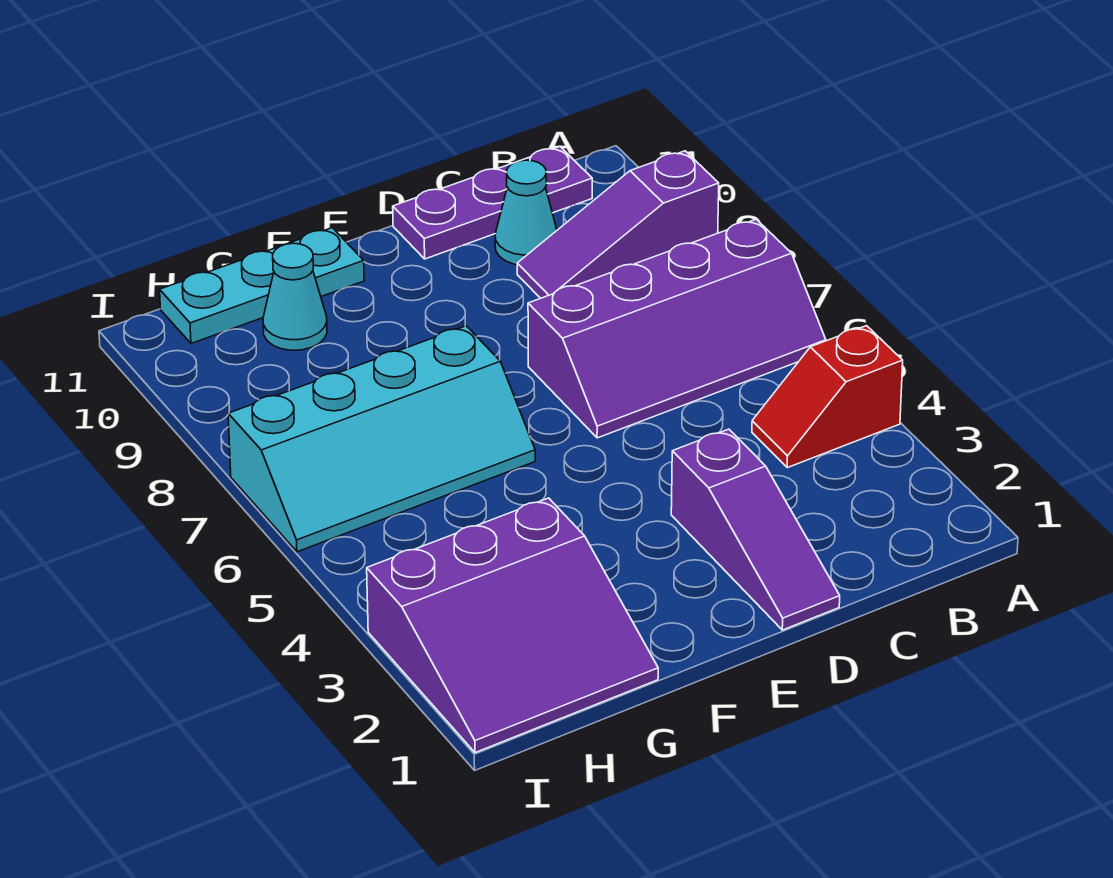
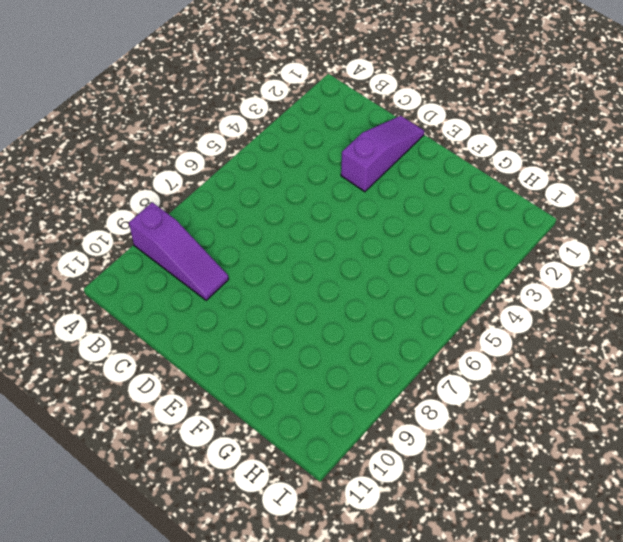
none -> red 1x2 slope [752,326,903,468]
none -> purple 2x4 slope [528,219,826,438]

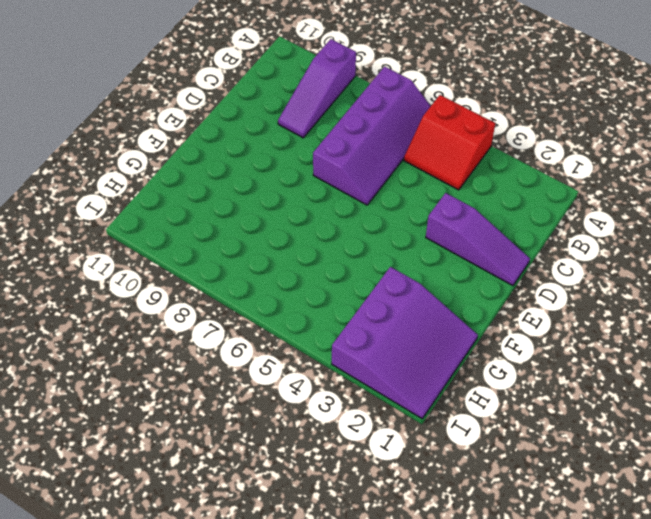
red 2x2 slope [404,95,495,190] -> red 1x2 slope [752,326,903,468]
none -> purple 1x3 plate [393,147,592,259]
none -> cyan 1x1 cone [495,160,557,265]

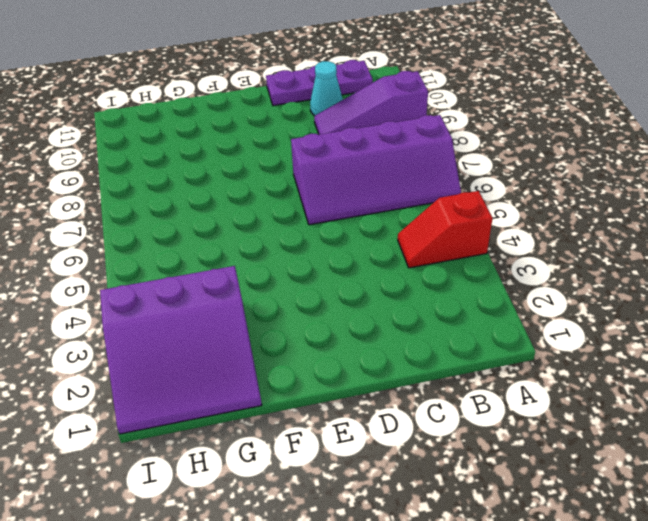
none -> purple 1x3 slope [671,429,840,630]
none -> cyan 2x4 slope [228,326,535,552]

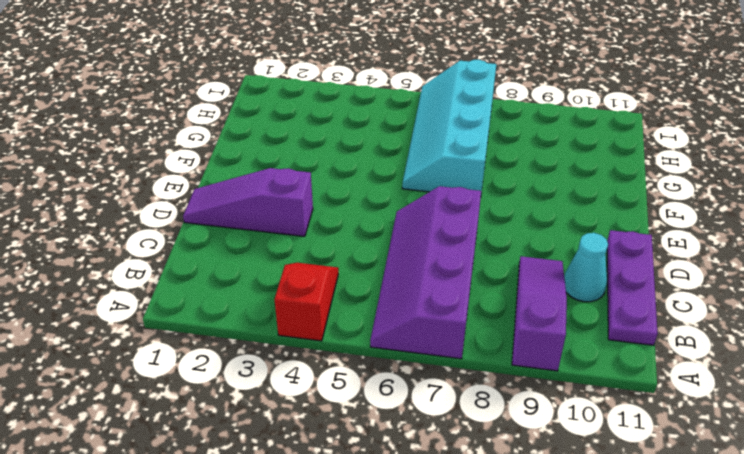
none -> cyan 1x3 plate [160,228,364,344]
none -> purple 3x3 slope [367,498,658,753]

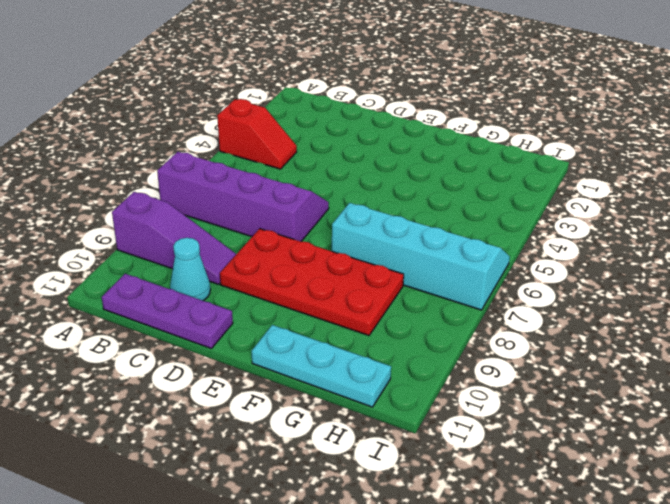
red 2x4 plate [220,229,404,335] -> none
none -> purple 1x3 slope [671,429,840,630]
none -> purple 3x3 slope [367,498,658,753]

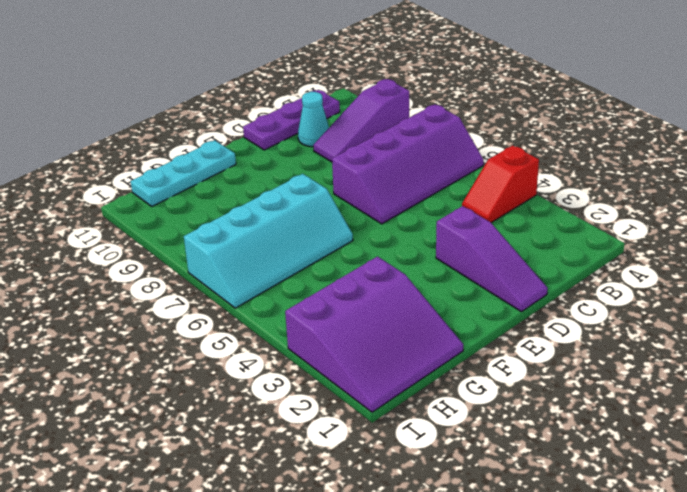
none -> cyan 1x1 cone [263,243,327,350]

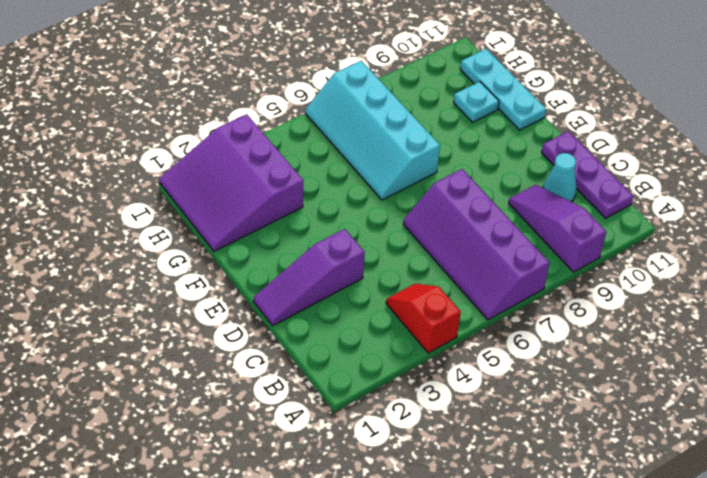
cyan 1x1 plate [454,82,499,122] -> cyan 1x1 cone [263,243,327,350]

